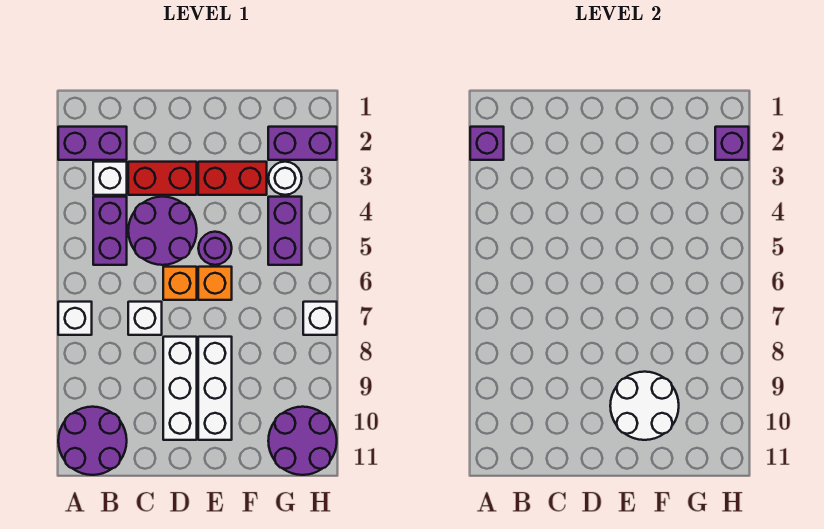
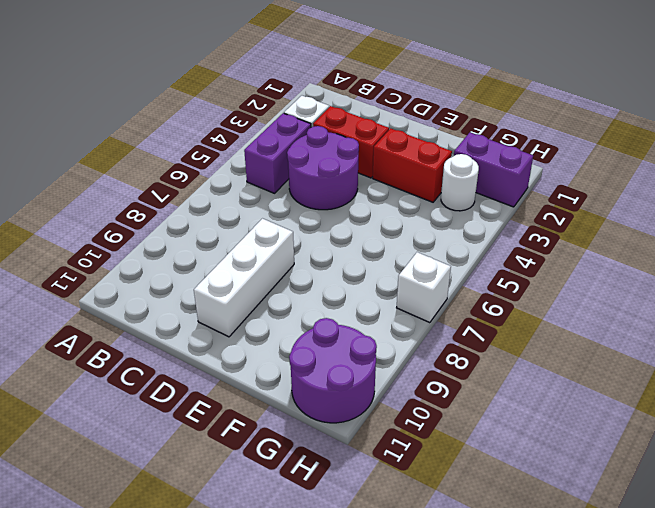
none -> purple 1x2 brick [58,127,127,160]
none -> white 1x1 brick [58,302,92,335]
none -> purple 2x2 round brick [58,407,127,475]

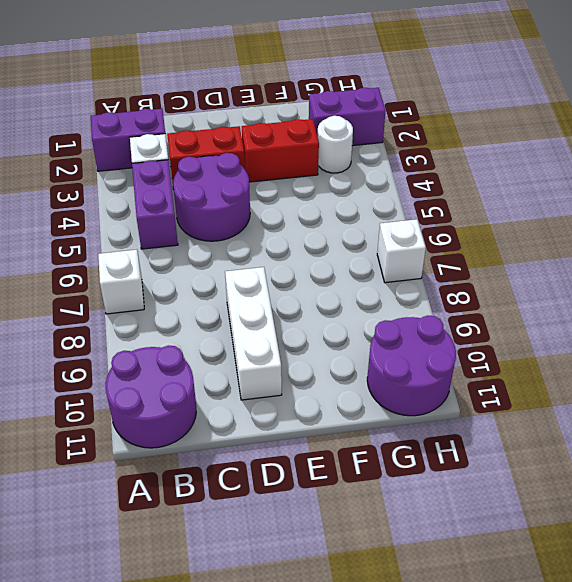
none -> white 1x1 brick [128,302,162,335]
none -> orange 1x1 brick [163,267,197,300]
none -> purple 1x1 round brick [198,232,232,265]

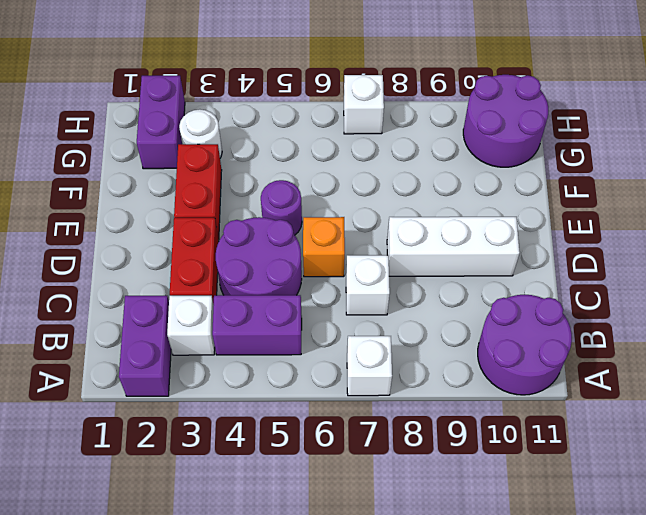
none -> orange 1x1 brick [198,267,232,300]
none -> white 1x3 brick [198,337,232,440]
none -> purple 1x2 brick [268,197,302,265]

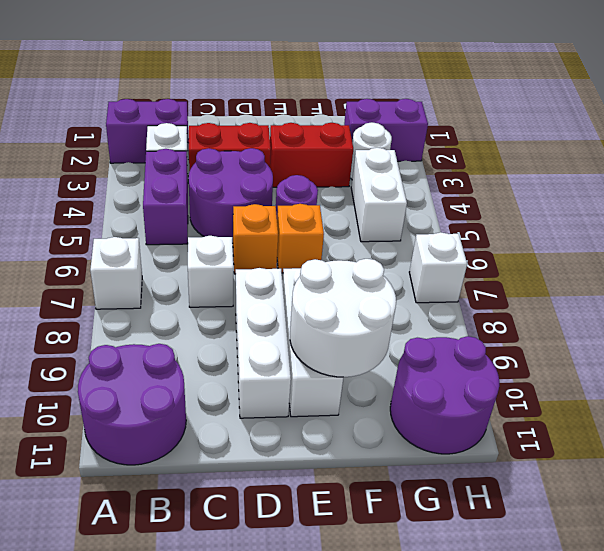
white 1x2 brick [351,148,407,242] -> purple 1x2 brick [268,197,302,265]
none -> purple 1x1 brick [470,127,504,160]
none -> purple 1x1 brick [715,127,749,160]

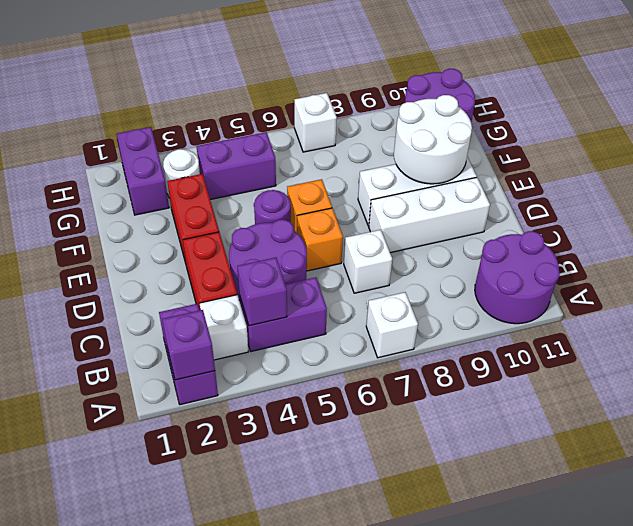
purple 1x1 brick [237,258,287,326] -> purple 1x1 brick moved to [715,127,749,160]

